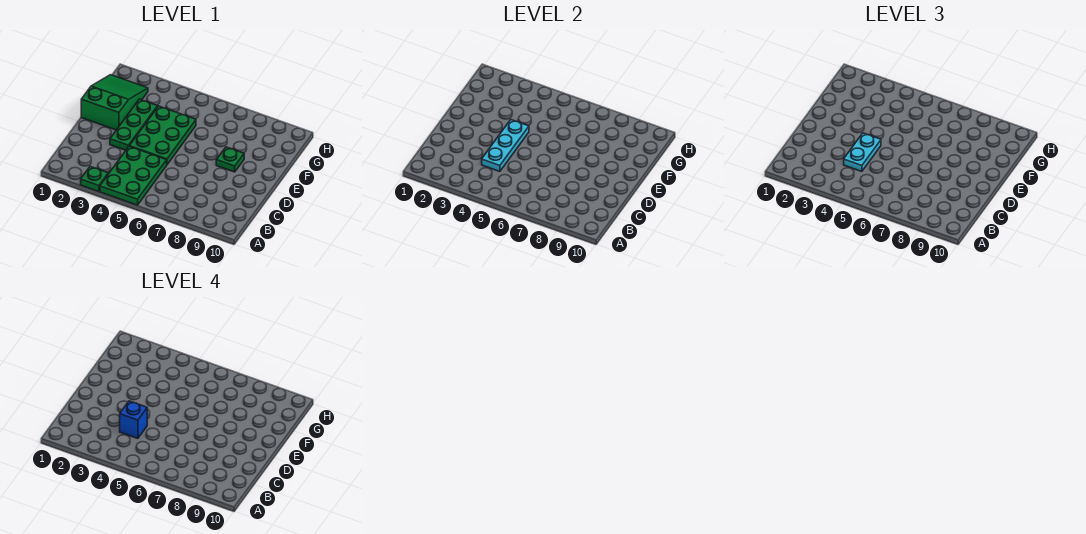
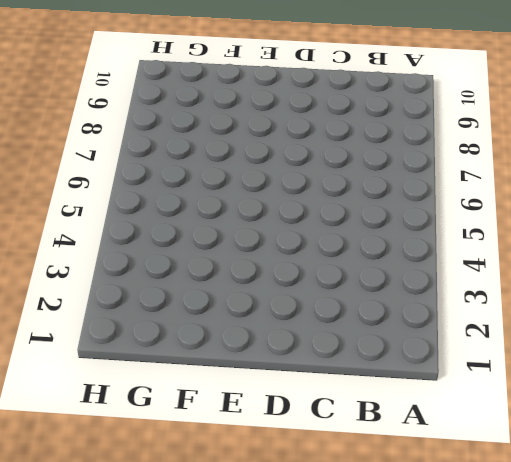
none -> green 1x1 plate [81,166,108,191]
none -> green 2x3 plate [100,146,167,205]

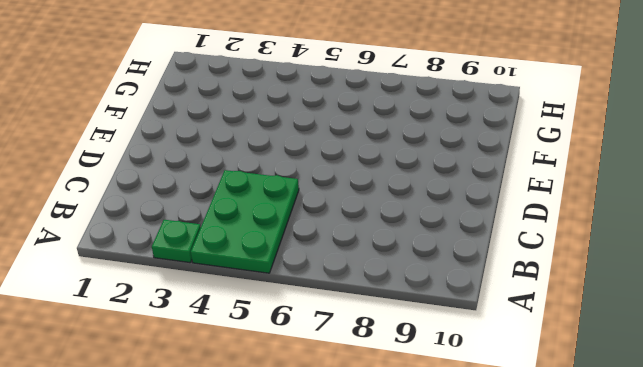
none -> green 1x3 plate [110,99,158,150]
none -> green 2x3 plate [130,106,196,164]

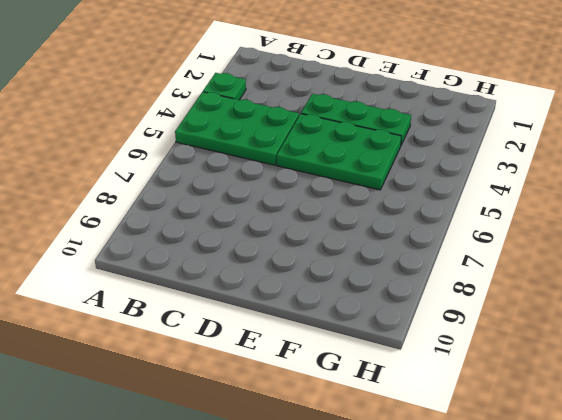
none -> green 2x3 slope [81,75,148,130]
none -> green 1x1 plate [216,147,244,172]

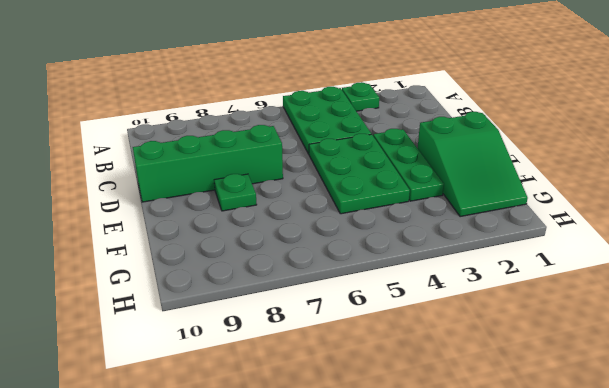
green 1x4 brick [133,125,283,202] -> none
none -> cyan 1x3 plate [482,120,529,171]
none -> cyan 1x2 plate [844,133,881,171]

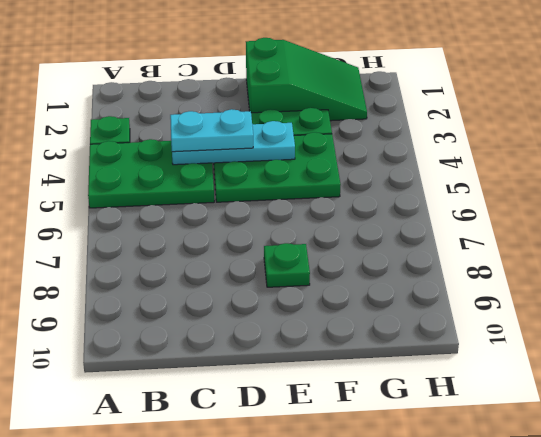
none -> blue 1x1 brick [120,401,147,438]

